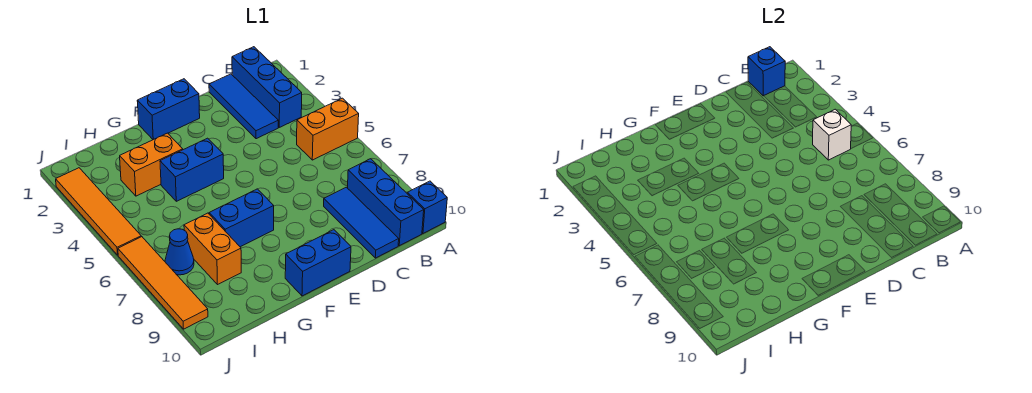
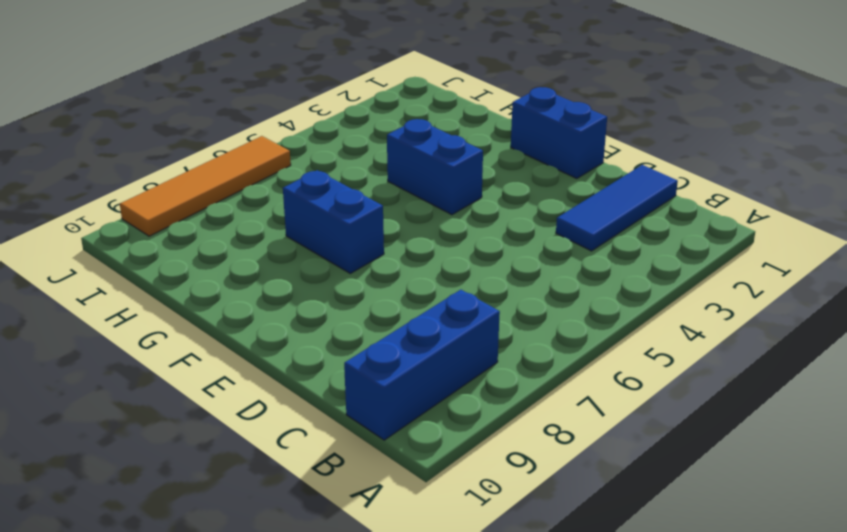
none -> orange 1x2 brick [297,98,359,160]
none -> blue 1x1 brick [407,181,447,233]
none -> blue 1x3 brick [232,47,302,127]

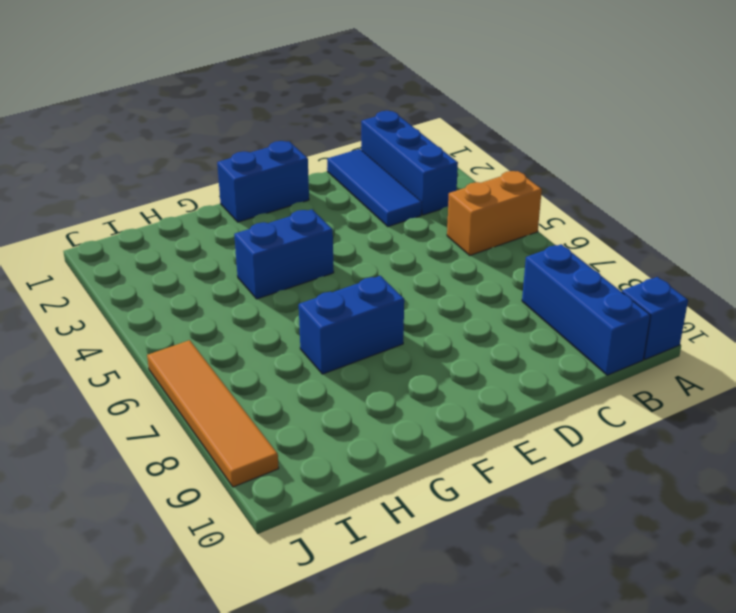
none -> blue 1x3 tile [324,187,399,258]
none -> blue 1x2 brick [285,230,351,296]
none -> orange 1x2 brick [120,133,183,196]

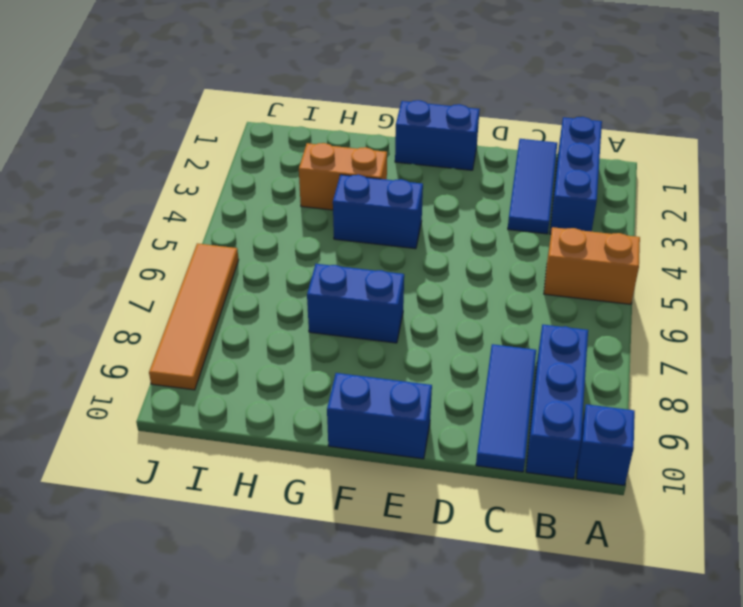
none -> orange 1x2 brick [184,213,241,284]
none -> blue 1x1 cone [165,229,194,275]
none -> orange 1x4 tile [56,168,141,255]

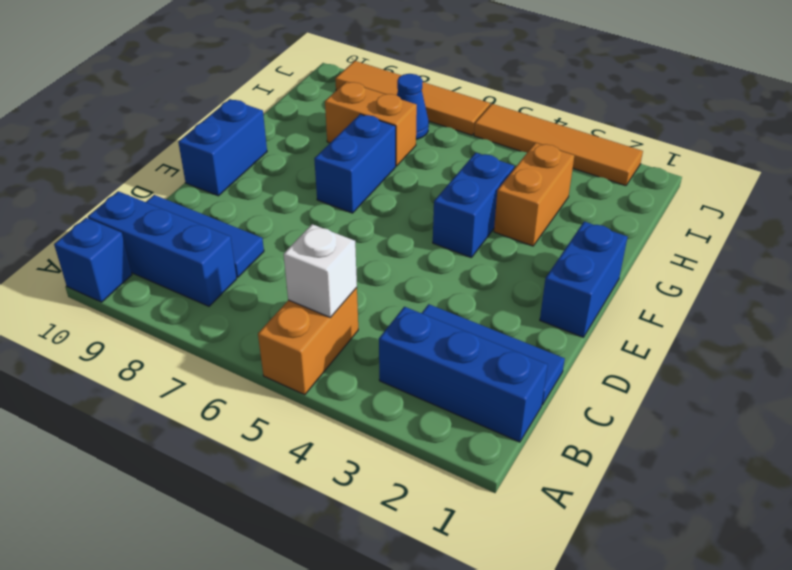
none -> blue 1x1 brick [748,47,785,96]

